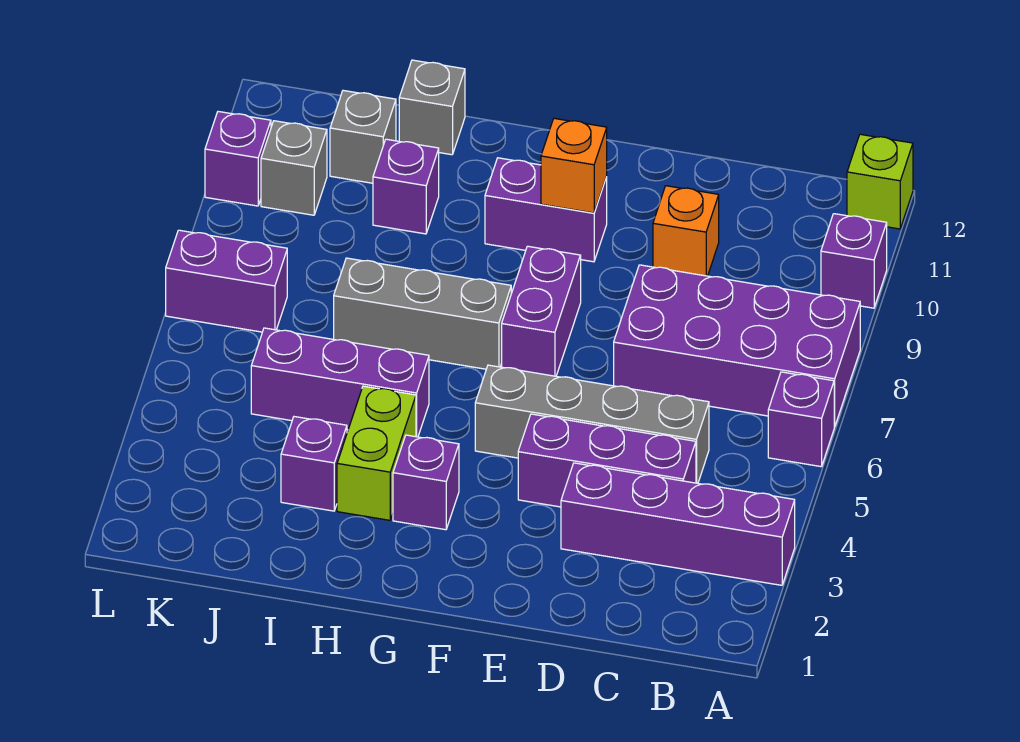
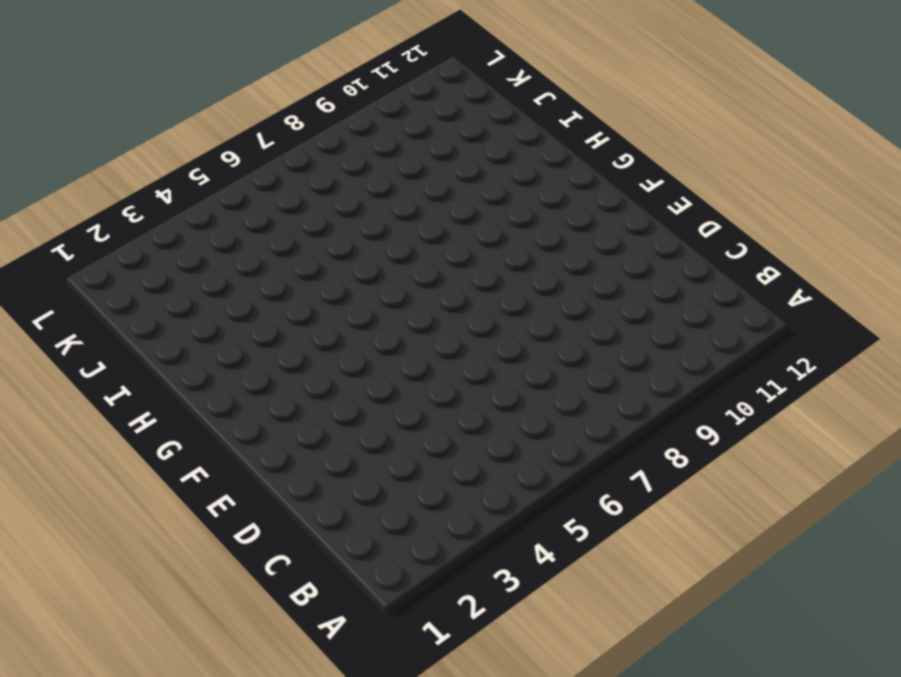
none -> purple 1x4 brick [561,463,795,585]
none -> purple 1x1 brick [768,372,834,467]
none -> purple 2x4 brick [614,265,860,427]

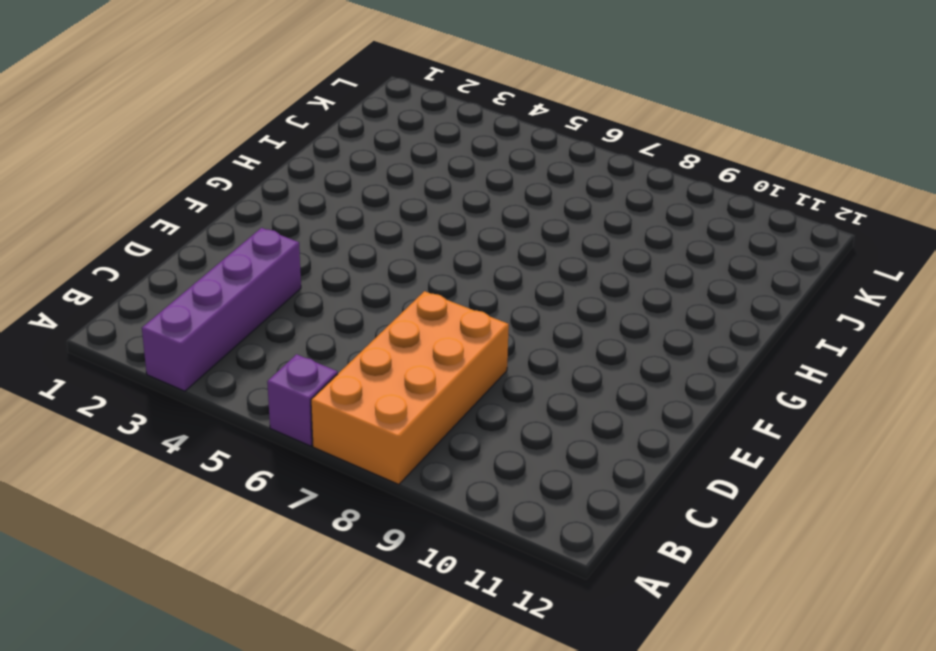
orange 2x4 brick [311,291,509,484] -> purple 2x4 brick [614,265,860,427]
none -> purple 1x1 brick [821,214,887,308]
none -> lime 1x1 brick [847,134,913,229]
none -> purple 1x3 brick [518,414,696,507]

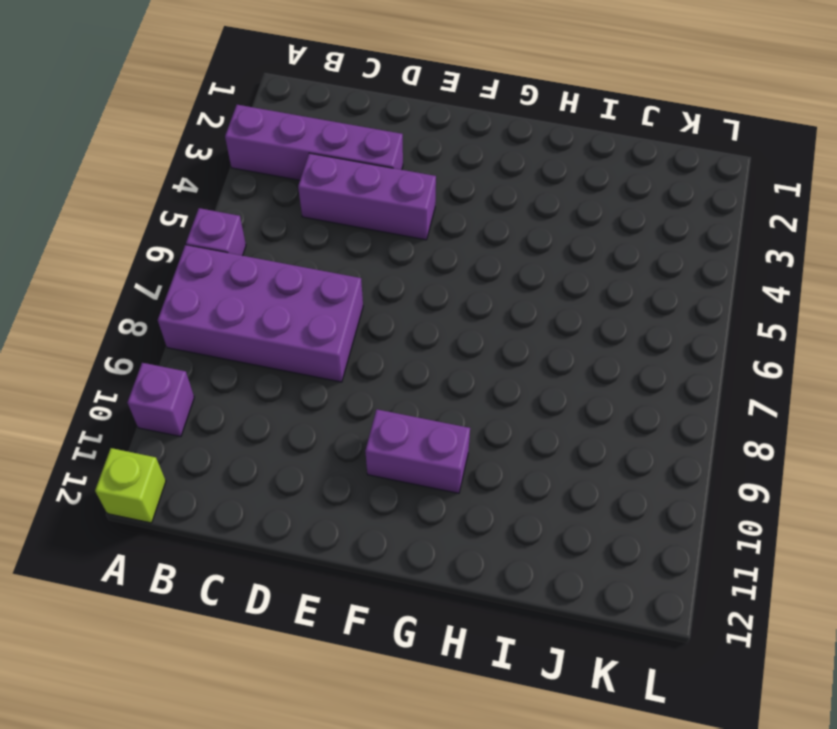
none -> grey 1x4 brick [475,365,709,483]
none -> orange 1x1 brick [653,186,719,276]
none -> purple 1x2 brick [502,246,581,376]

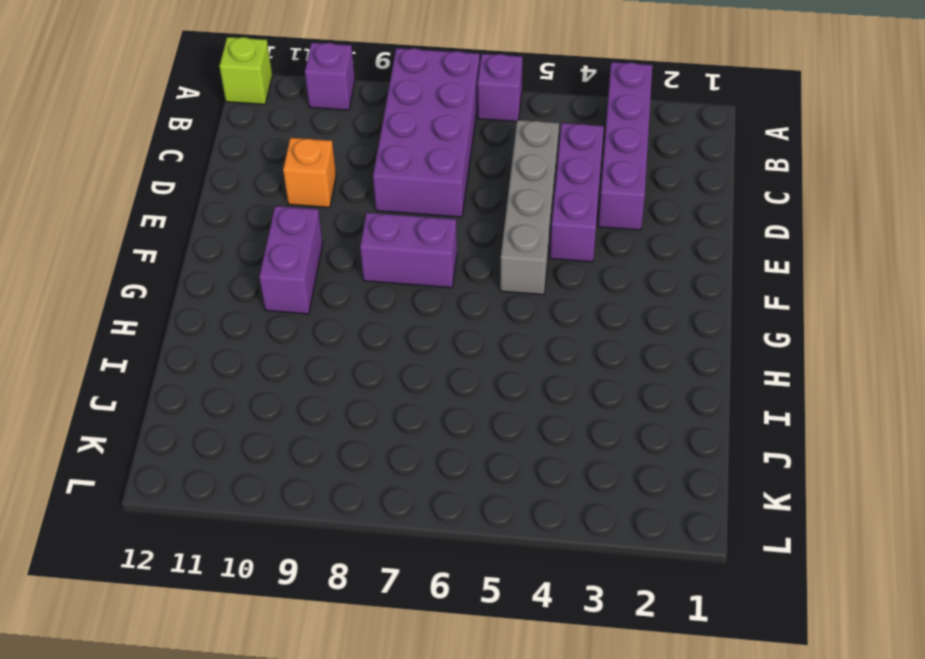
none -> purple 1x1 brick [393,435,459,530]
none -> grey 1x3 brick [334,258,511,369]
none -> lime 1x2 brick [337,386,416,520]

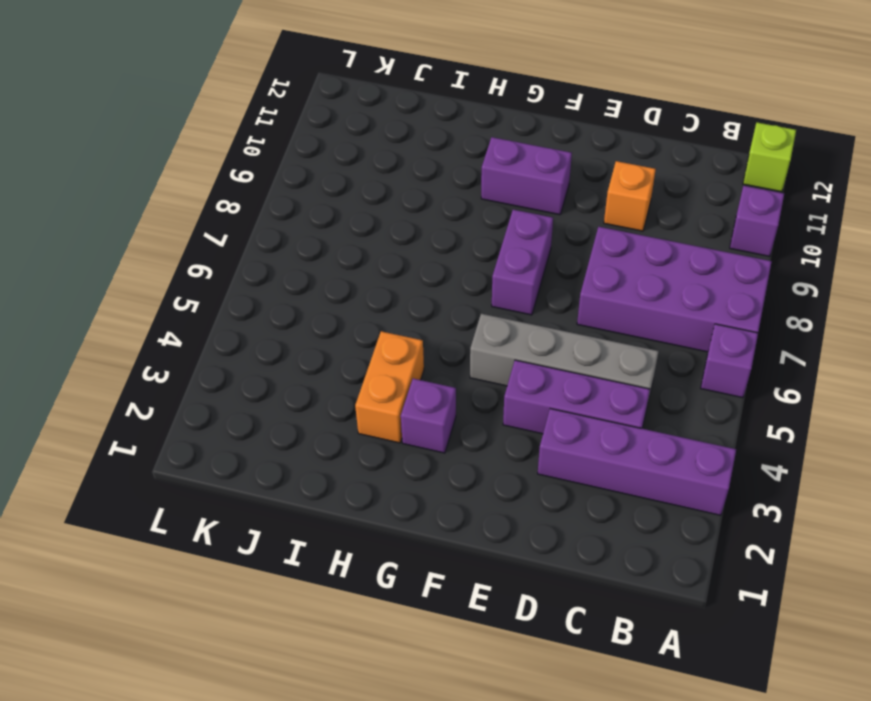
orange 1x2 brick [355,331,424,443] -> lime 1x2 brick [337,386,416,520]
none -> grey 1x3 brick [334,258,511,369]
none -> purple 1x3 brick [251,328,429,437]
none -> purple 1x1 brick [281,417,347,511]

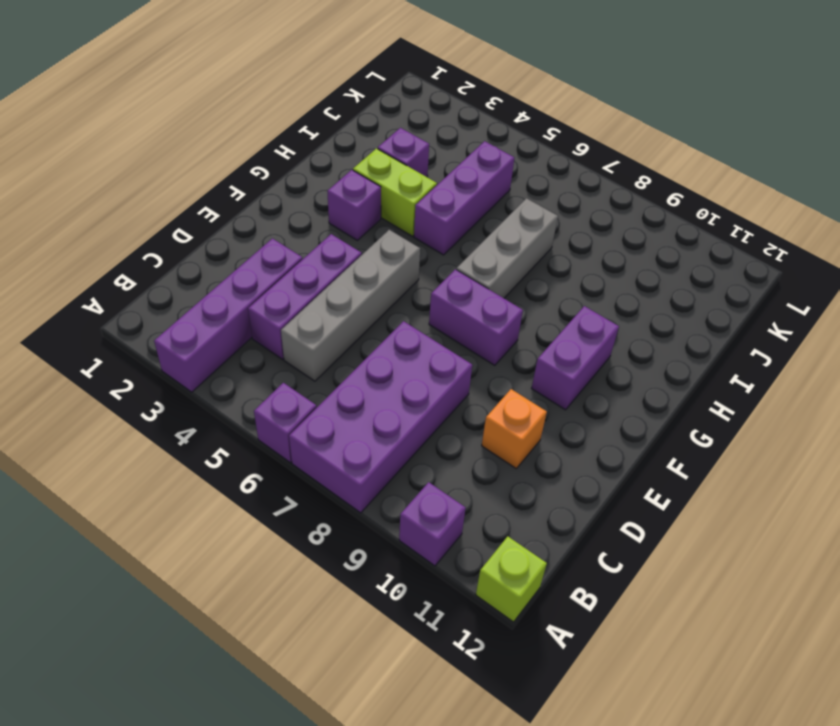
none -> purple 1x1 brick [373,139,439,234]
none -> grey 1x1 brick [399,60,465,155]
none -> grey 1x1 brick [330,90,396,183]

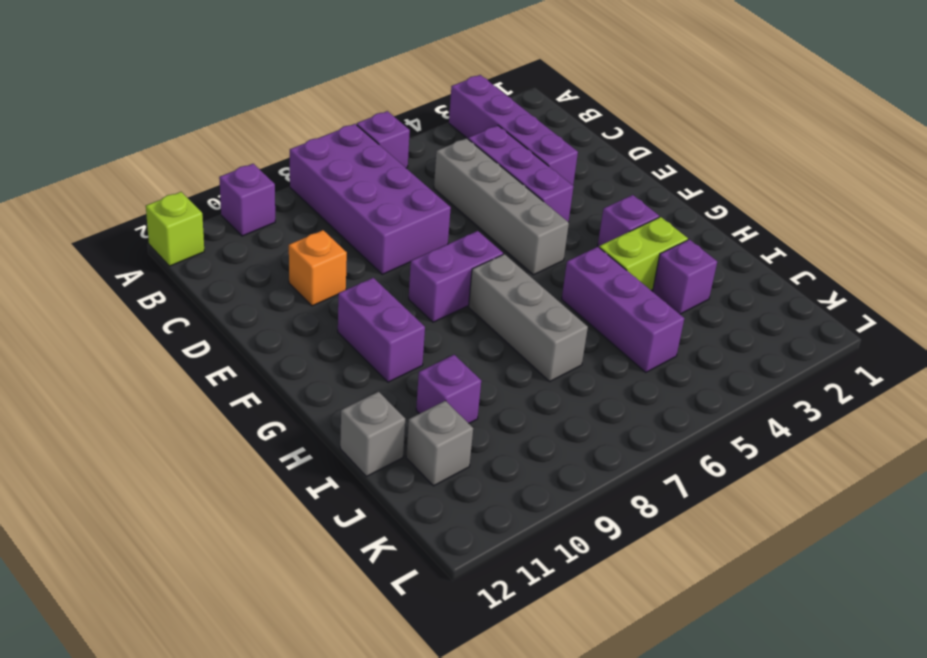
none -> purple 1x2 brick [166,230,287,332]
none -> grey 1x1 brick [261,121,327,215]
none -> purple 1x1 brick [205,112,271,206]

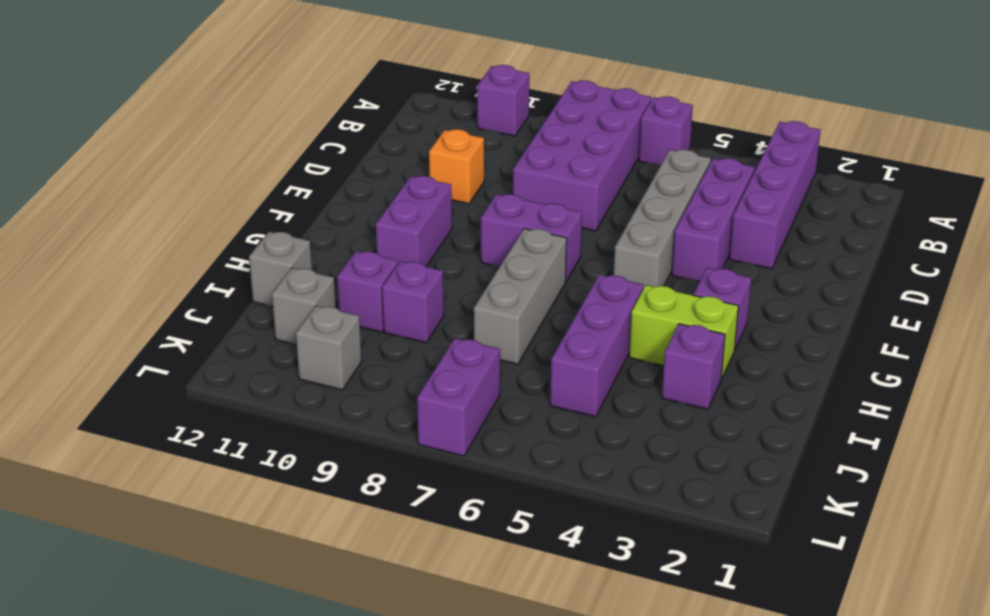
purple 1x1 brick [382,261,444,343] -> purple 1x1 brick moved to [205,112,271,206]
none -> lime 1x1 brick [847,134,913,229]
none -> orange 1x1 brick [541,118,607,213]

